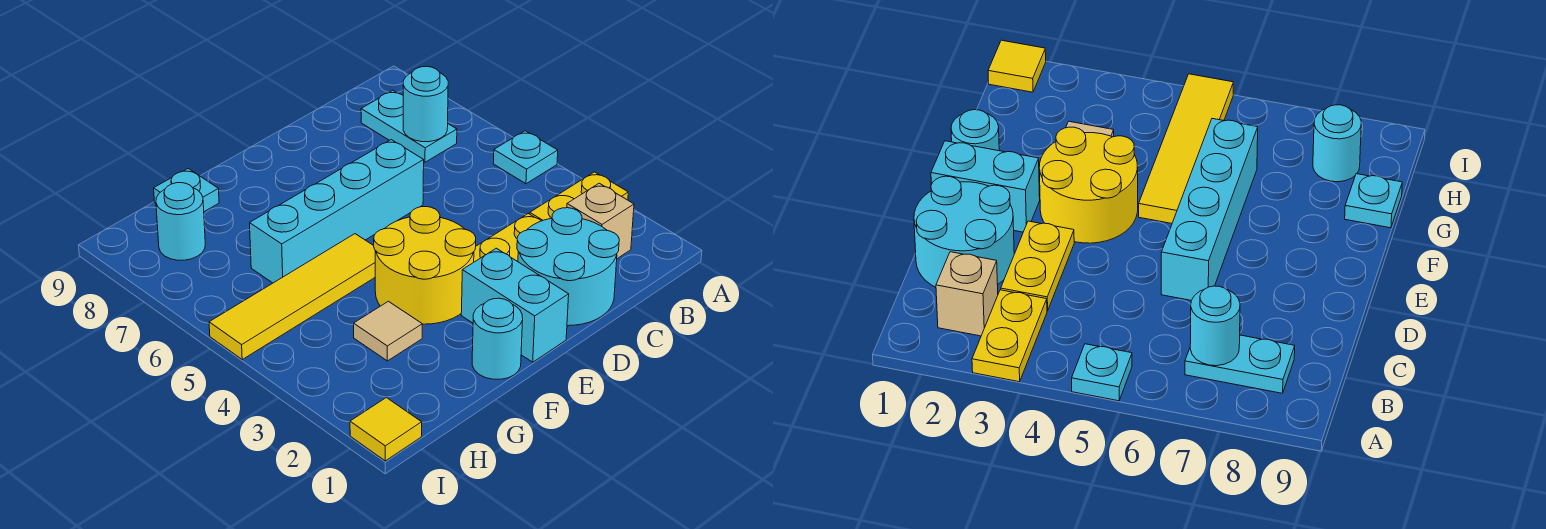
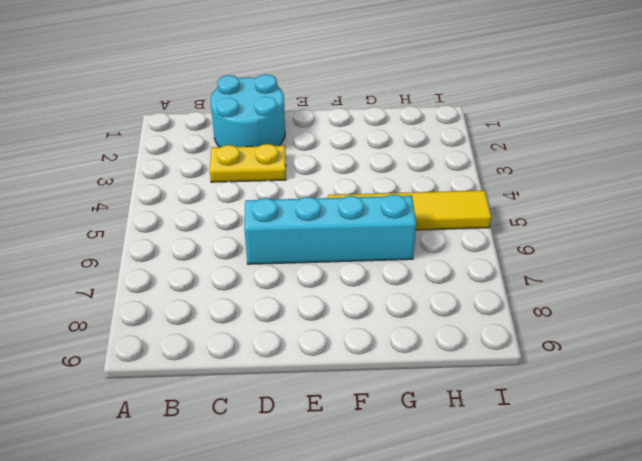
none -> yellow 1x2 plate [530,172,628,221]
none -> cyan 1x1 plate [493,131,558,184]
none -> tan 1x1 brick [567,183,634,259]

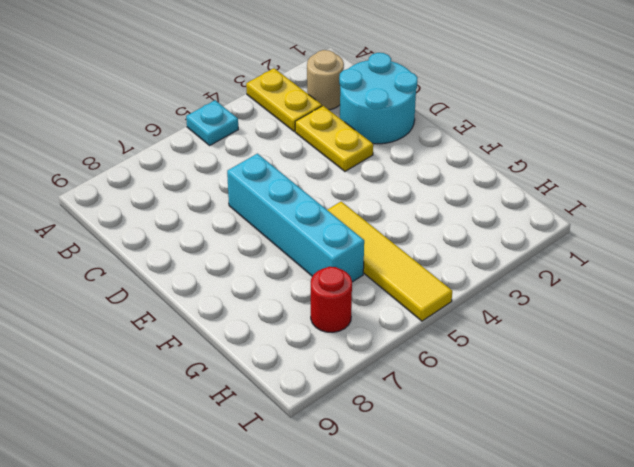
tan 1x1 round brick [307,50,344,110] -> tan 1x1 brick [567,183,634,259]
red 1x1 round brick [311,267,352,332] -> none
none -> cyan 1x2 plate [361,91,457,162]
none -> cyan 1x2 brick [461,248,569,362]
none -> yellow 2x2 round brick [374,207,476,324]

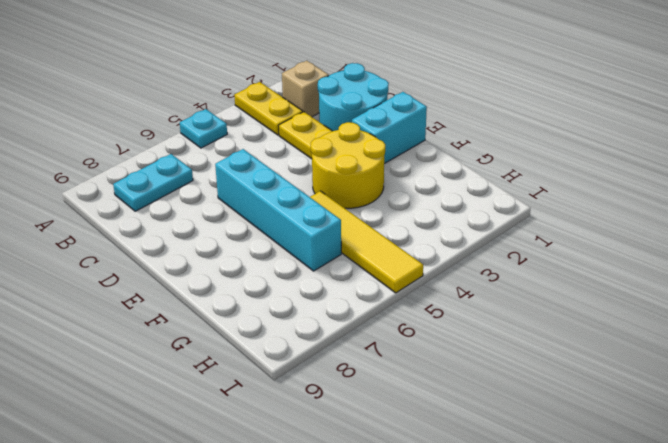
none -> cyan 1x1 round brick [472,298,523,379]
none -> tan 1x1 tile [354,301,422,361]
none -> cyan 1x1 plate [154,168,219,212]

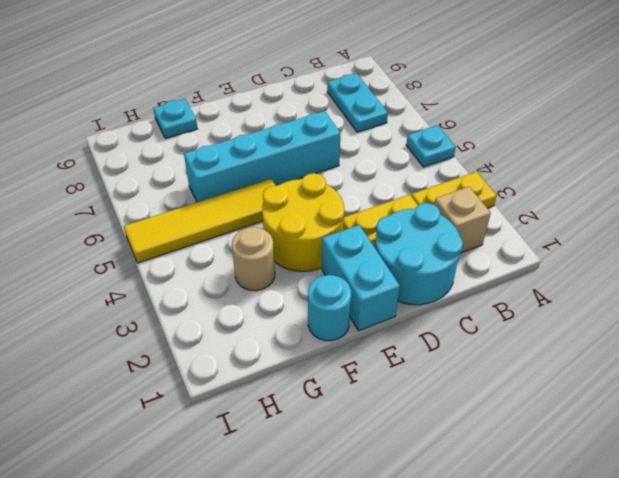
tan 1x1 round brick [232,227,275,291] -> tan 1x1 tile [354,301,422,361]
none -> cyan 1x1 round brick [156,183,205,260]
none -> yellow 1x1 tile [350,398,422,461]
none -> cyan 1x1 round brick [403,67,448,142]

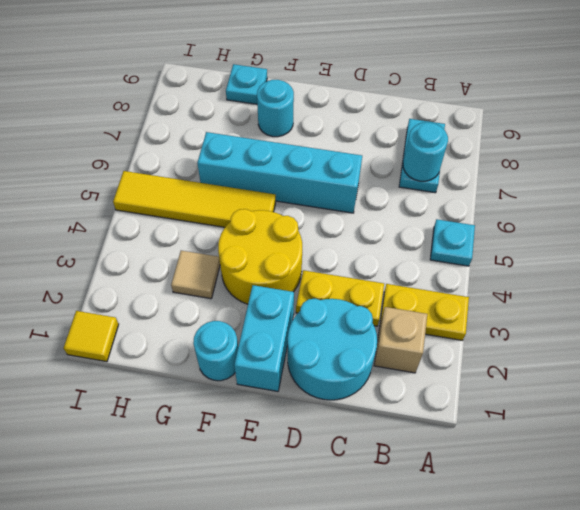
cyan 1x1 round brick [257,80,294,137] -> cyan 1x1 round brick moved to [156,183,205,260]

